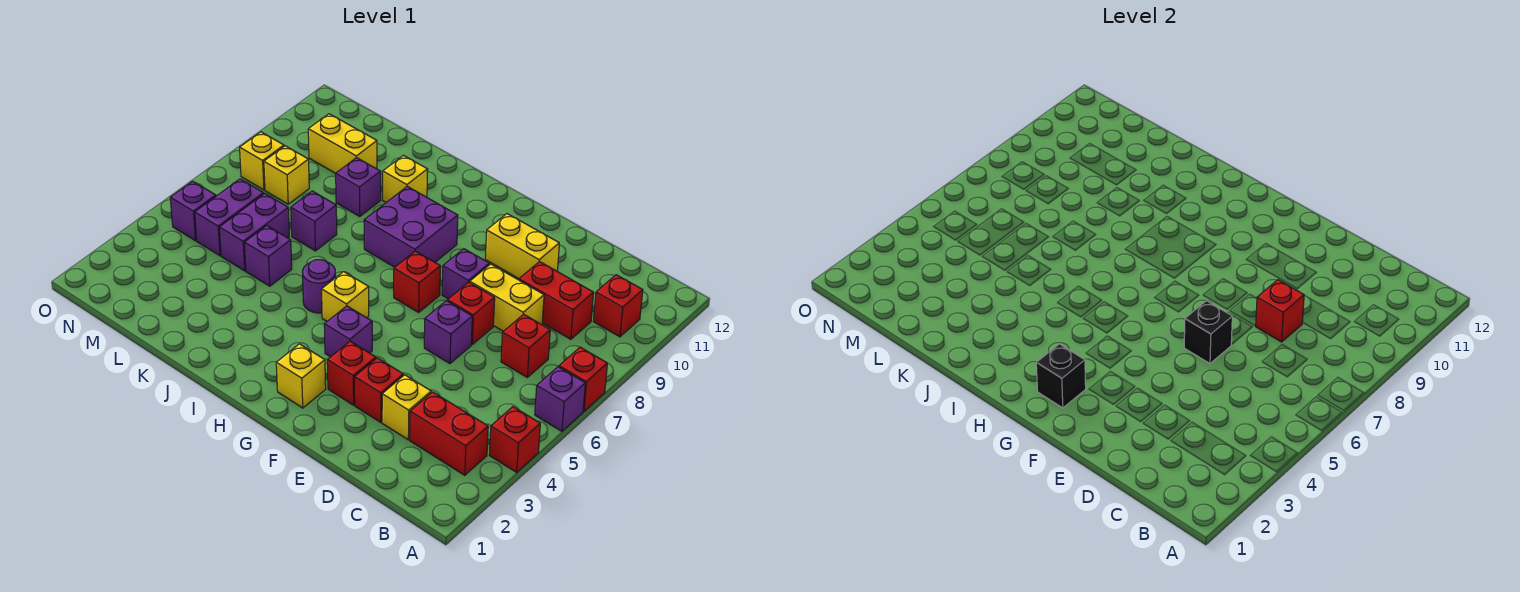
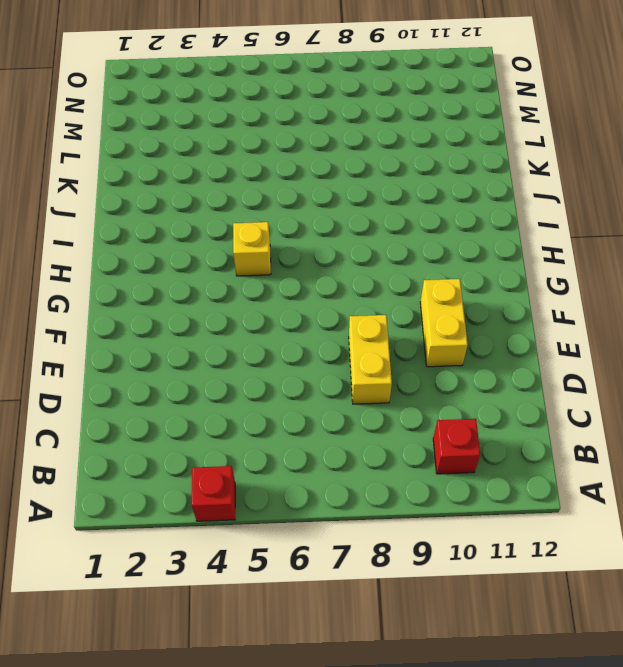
none -> purple 1x1 brick [535,367,585,431]
none -> red 1x1 brick [559,347,607,411]
none -> red 1x2 brick [410,392,488,475]
none -> red 1x1 brick [501,314,550,377]

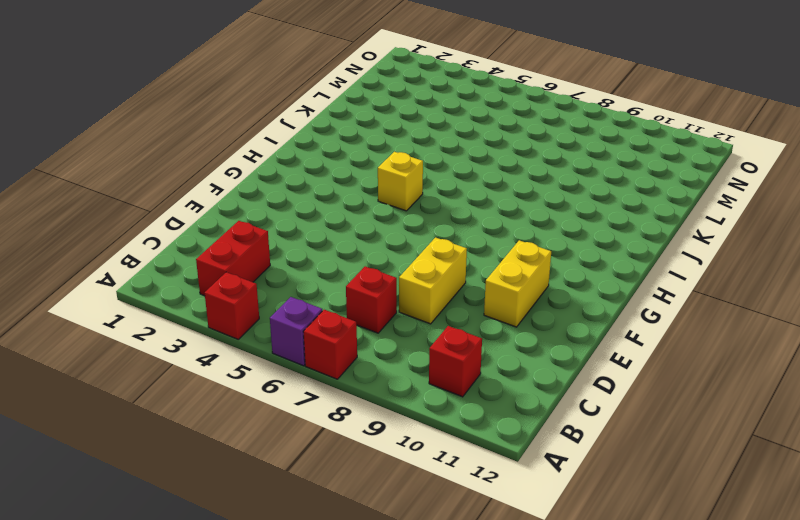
none -> red 1x2 brick [519,261,594,339]
none -> yellow 1x1 brick [382,375,431,440]
none -> red 1x1 brick [355,358,403,422]
none -> purple 1x1 brick [424,301,472,363]

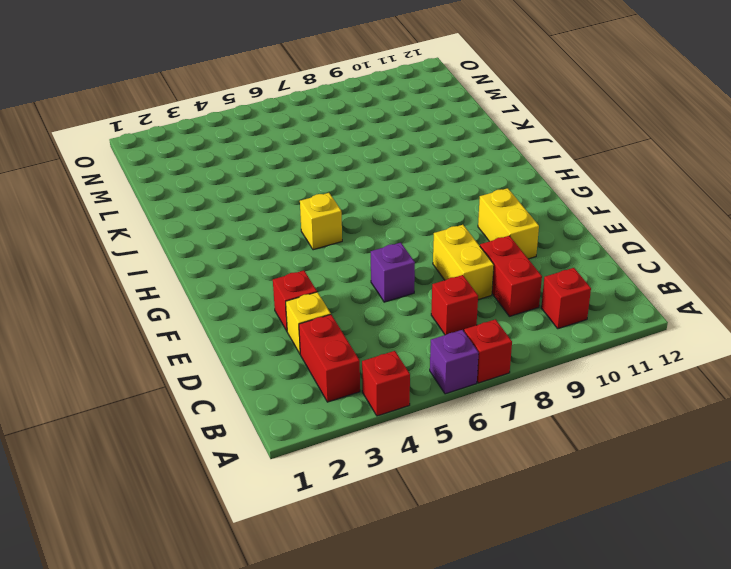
none -> red 1x1 brick [447,282,495,344]
none -> red 1x1 brick [327,341,376,405]
none -> purple 1x1 brick [442,249,489,299]
none -> yellow 1x1 brick [276,344,326,408]

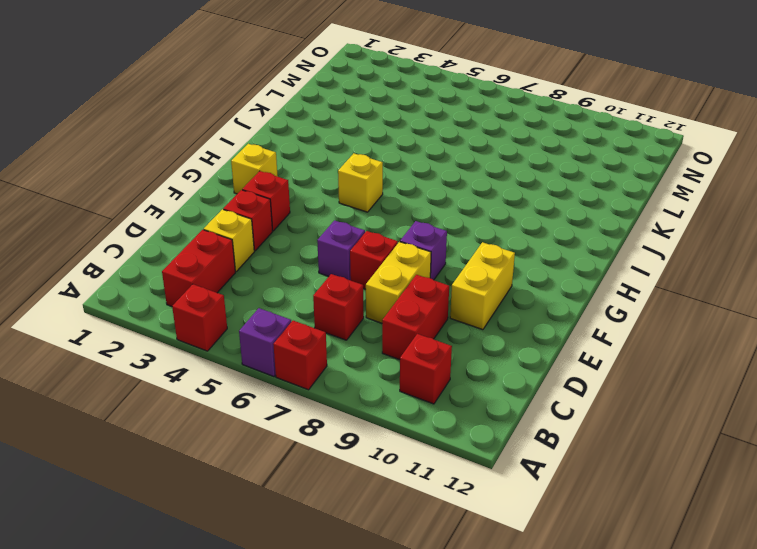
none -> purple 1x1 brick [324,306,372,357]
none -> red 1x1 brick [394,251,440,312]
none -> purple 2x2 brick [364,186,458,267]
none -> purple 1x1 round brick [302,260,336,313]

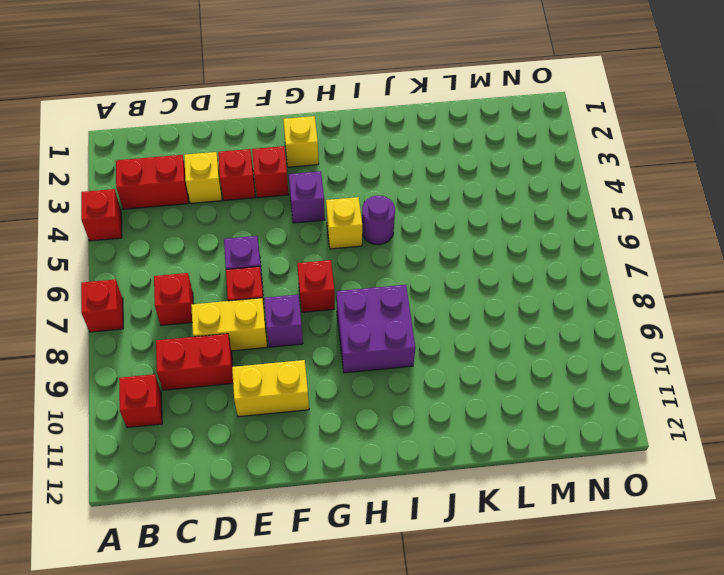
none -> purple 1x1 brick [535,367,585,431]
none -> yellow 1x1 brick [383,155,428,202]
none -> purple 1x1 brick [244,226,292,286]
none -> purple 1x1 brick [291,191,337,251]

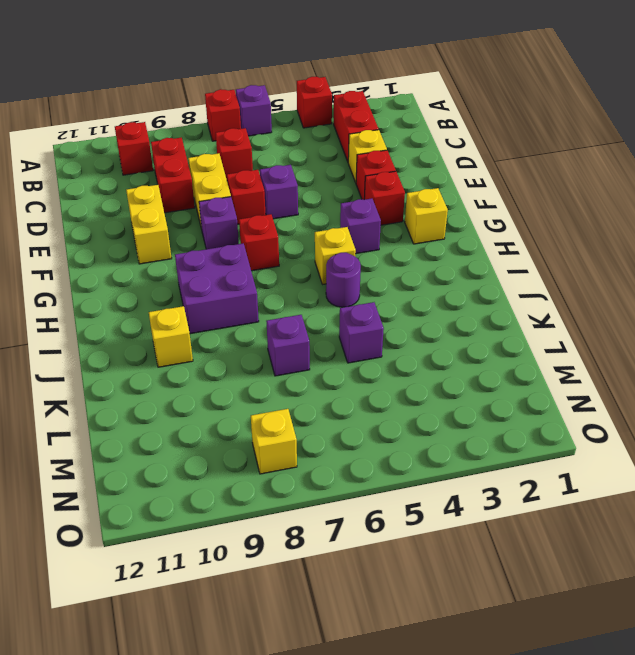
none -> purple 1x1 brick [336,158,381,217]
none -> purple 1x2 brick [219,193,289,271]
none -> yellow 1x2 brick [308,114,377,173]
none -> purple 1x2 brick [195,179,264,256]

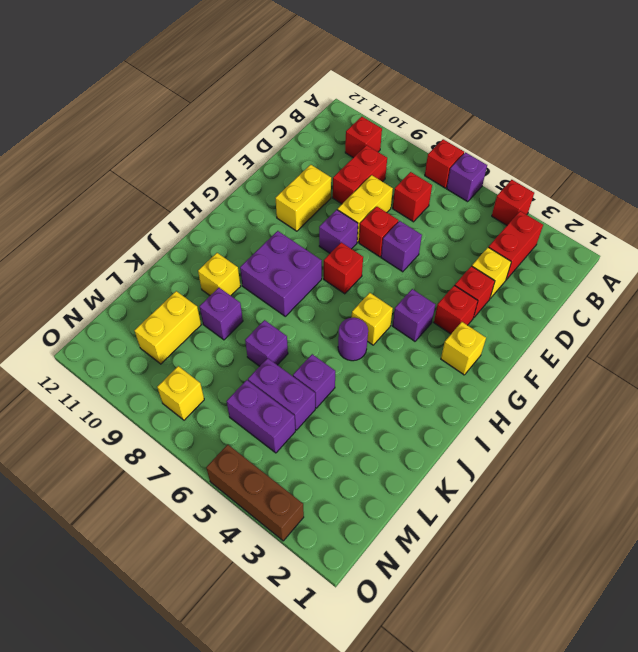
brown 1x3 brick [206,444,304,541] -> none
none -> yellow 1x1 brick [264,146,309,204]
none -> purple 1x1 brick [170,181,216,241]
none -> red 1x1 brick [1256,280,1304,342]
none -> black 1x1 brick [1184,301,1232,363]

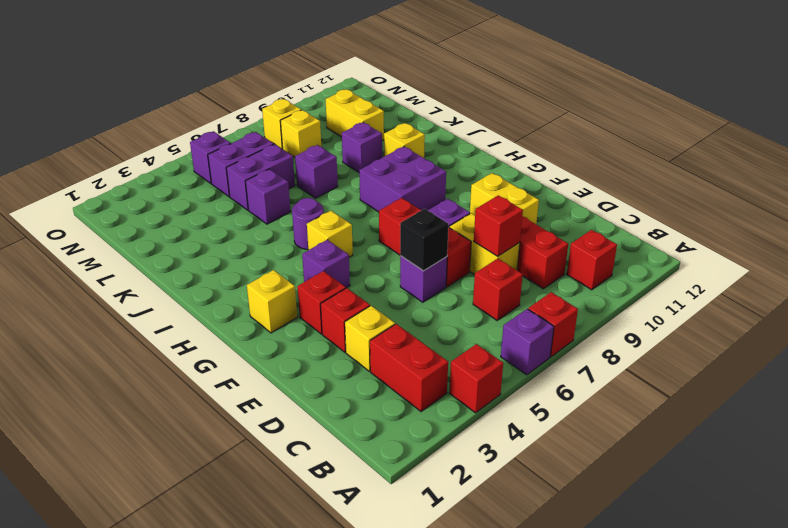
none -> black 1x1 brick [1036,344,1086,408]

